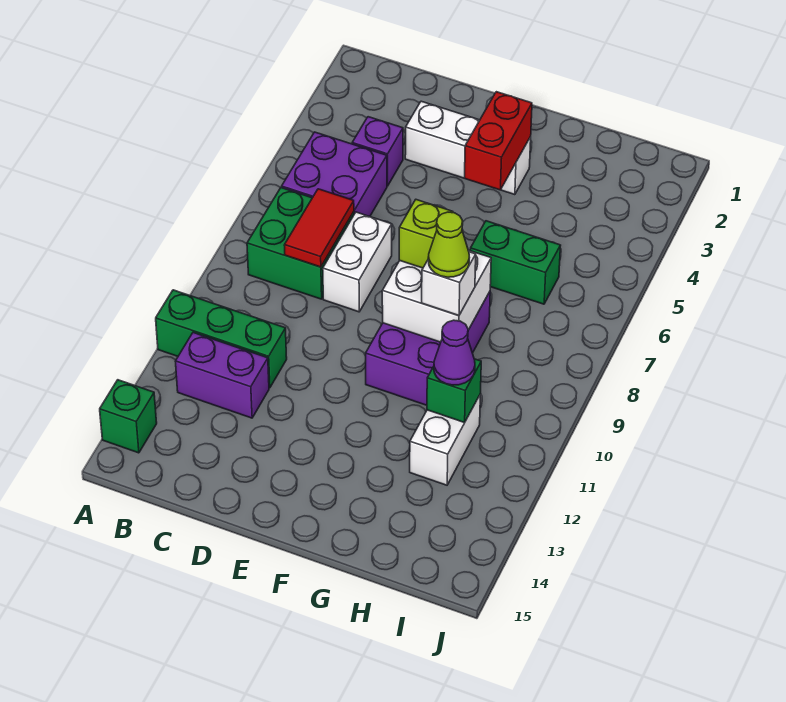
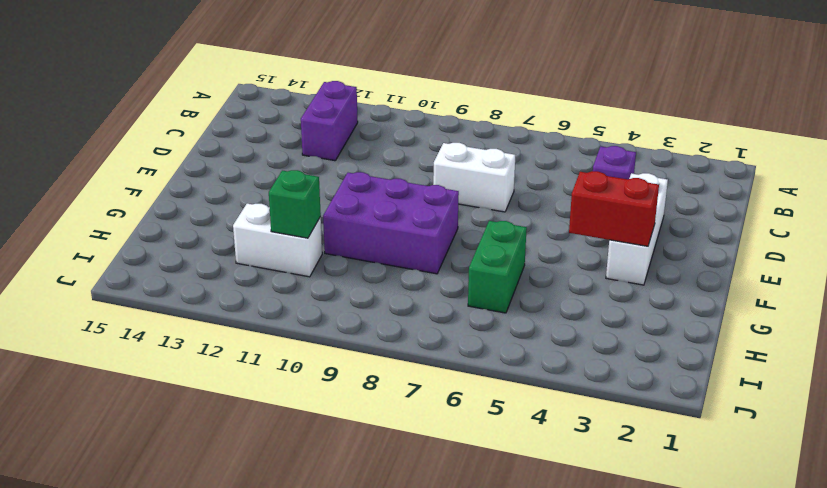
none -> green 1x3 brick [156,290,287,388]
none -> green 1x1 brick [100,380,157,453]
none -> purple 2x2 brick [282,132,387,217]

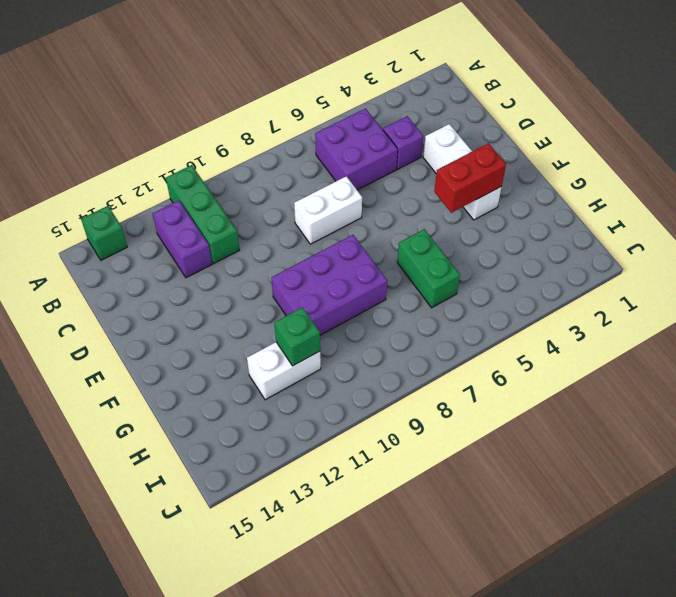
none -> green 2x2 brick [247,188,354,299]
none -> red 1x2 tile [284,189,354,267]
none -> white 2x2 brick [382,251,491,342]

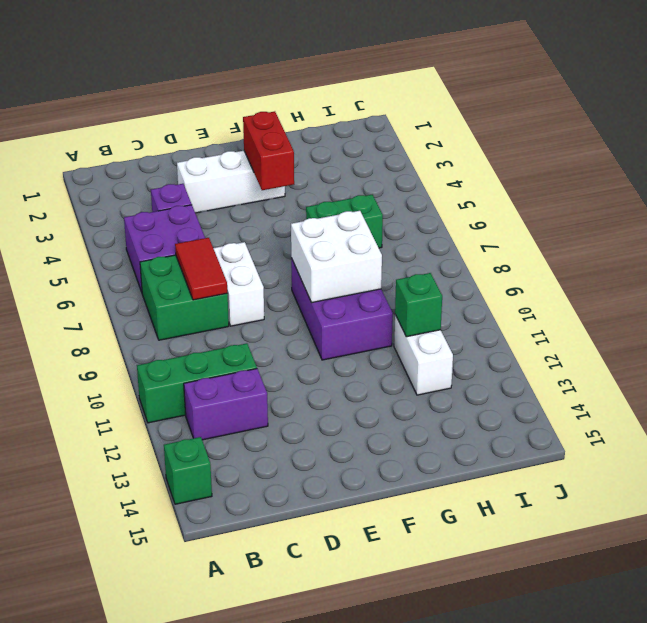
none -> lime 1x1 brick [399,200,453,268]
none -> white 1x1 brick [422,252,476,316]
none -> purple 1x1 cone [434,320,475,385]

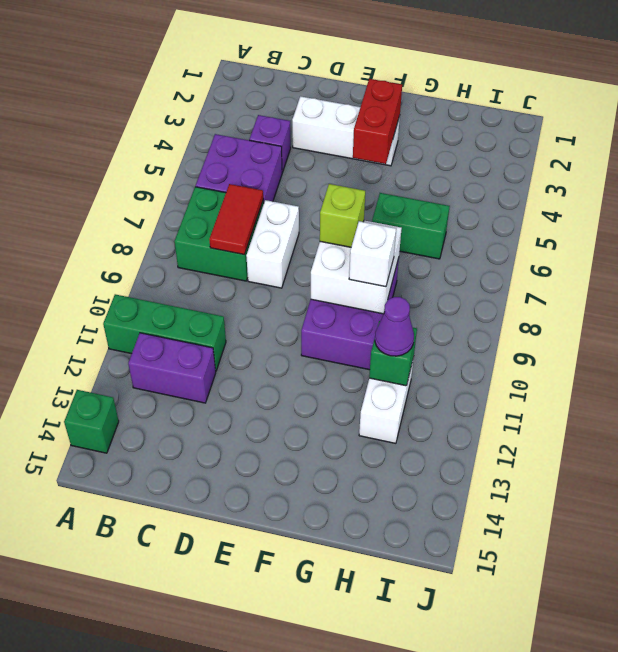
none -> lime 1x1 cone [428,212,470,277]

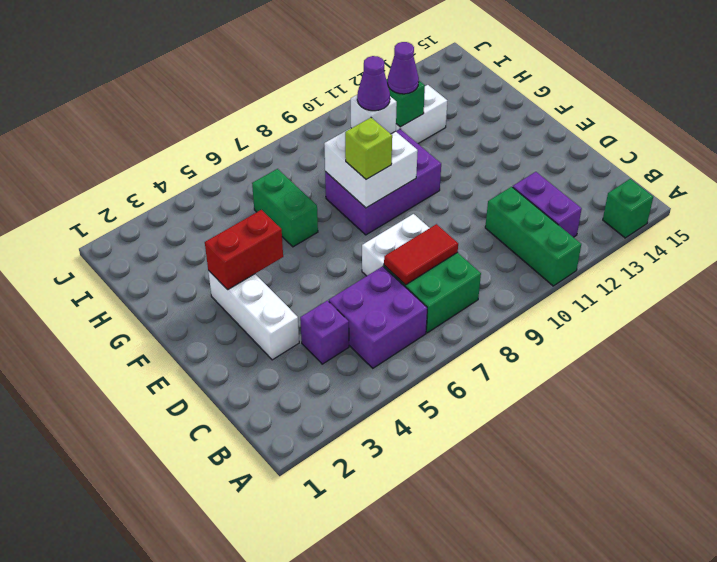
purple 1x1 cone [357,56,390,111] -> lime 1x1 cone [428,212,470,277]

